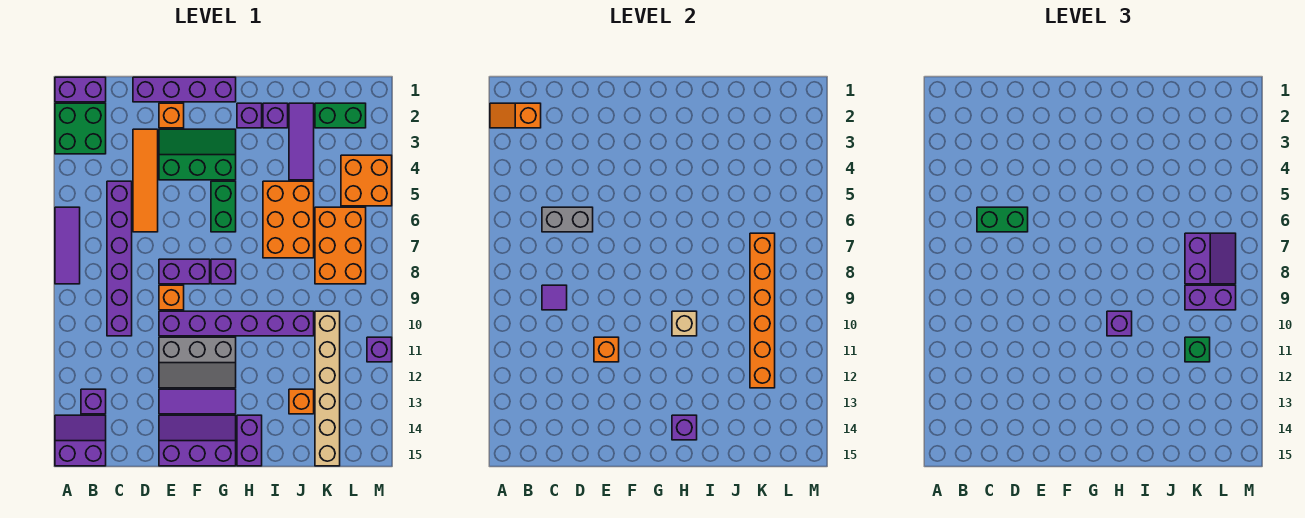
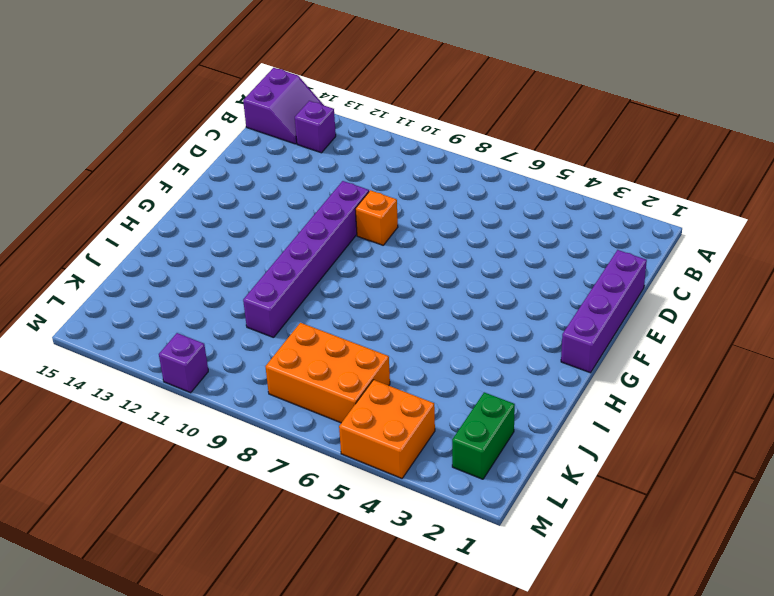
none -> purple 1x2 brick [55,77,106,102]
none -> green 2x2 brick [55,103,106,154]
none -> purple 1x3 tile [55,207,80,284]
none -> purple 1x6 brick [107,181,132,336]

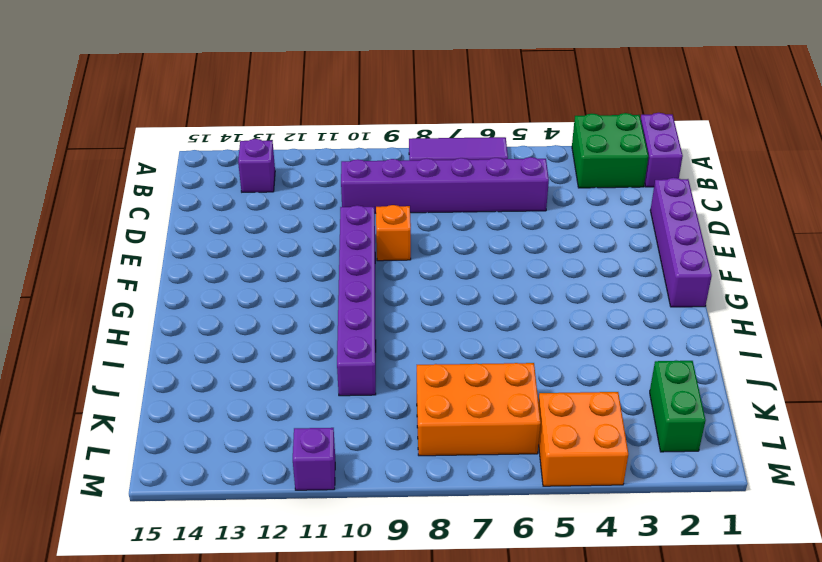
none -> purple 2x2 slope [55,415,106,466]
none -> orange 1x4 tile [133,129,158,232]
none -> orange 1x1 brick [159,103,184,128]
none -> green 2x3 slope [159,129,236,180]

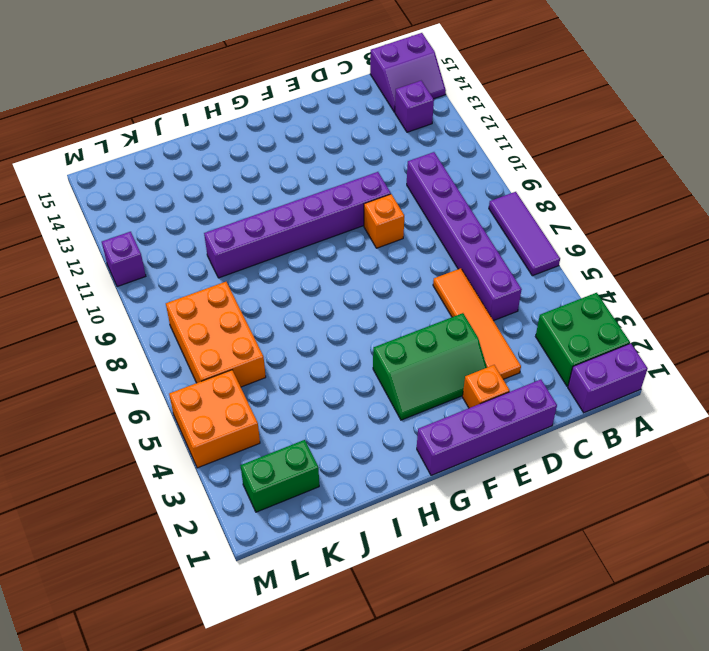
none -> purple 1x2 brick [159,259,210,284]
none -> grey 2x3 slope [159,337,236,388]
none -> purple 1x3 tile [159,389,236,414]
none -> purple 2x3 slope [159,415,236,466]

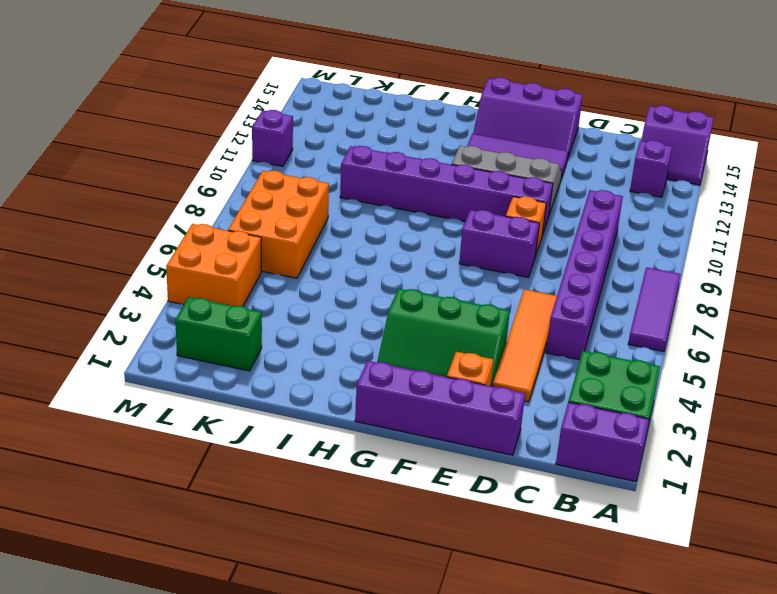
none -> green 1x2 brick [211,181,236,232]
none -> purple 1x1 brick [211,259,236,284]
none -> purple 1x1 brick [237,103,262,128]
none -> purple 1x2 brick [237,415,262,466]

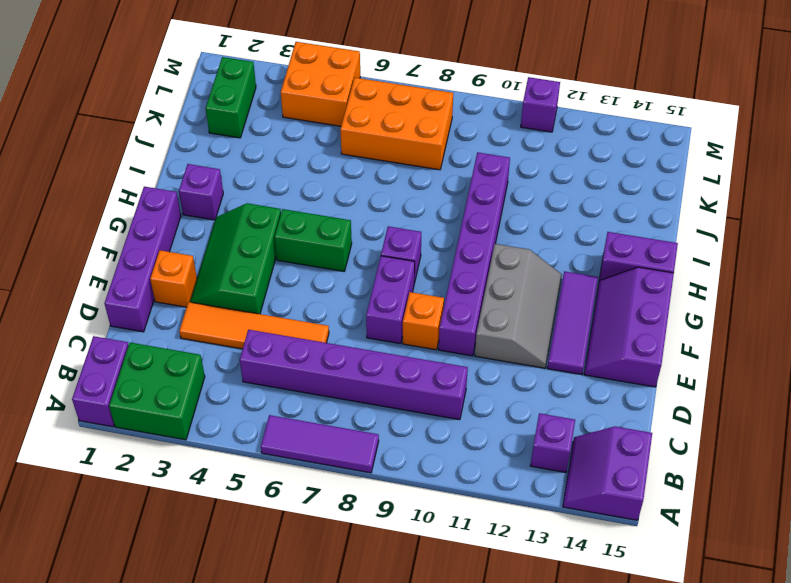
none -> purple 1x1 brick [263,103,288,128]
none -> orange 2x3 brick [263,181,314,258]
none -> purple 1x3 tile [289,103,314,180]
none -> orange 1x1 brick [289,389,314,414]

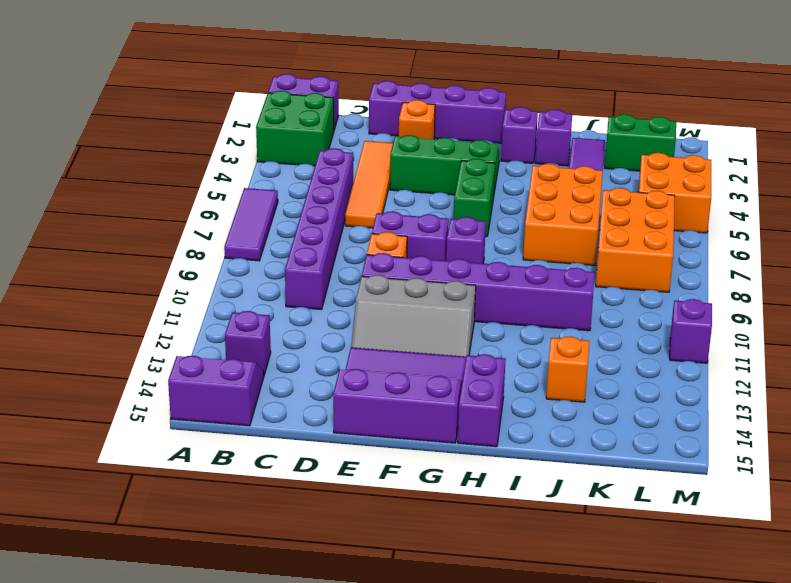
none -> tan 1x6 brick [315,311,340,466]
none -> orange 1x2 slope [490,103,541,128]
none -> grey 1x2 brick [542,207,593,232]
none -> purple 1x1 tile [542,285,567,310]

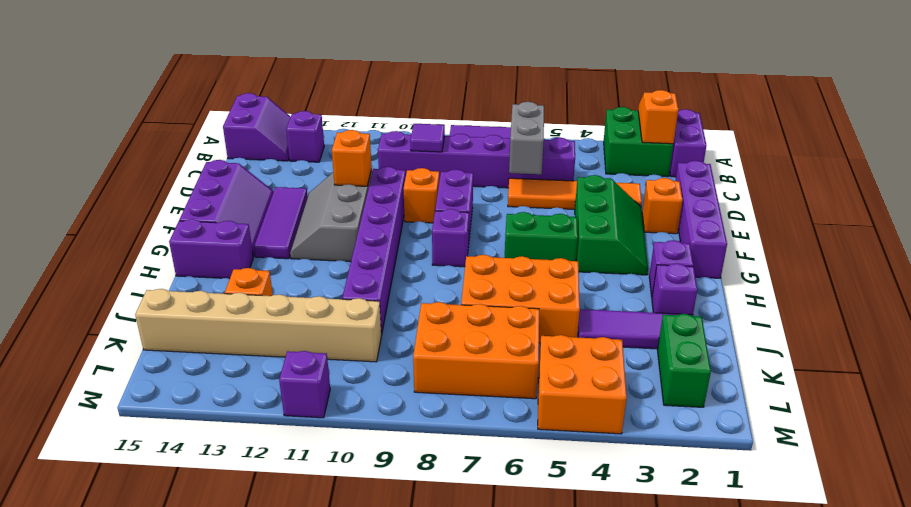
none -> tan 1x1 brick [672,311,697,336]
none -> purple 1x1 brick [672,415,697,440]
none -> orange 1x6 brick [750,233,775,388]
none -> green 1x2 brick [977,207,1028,232]

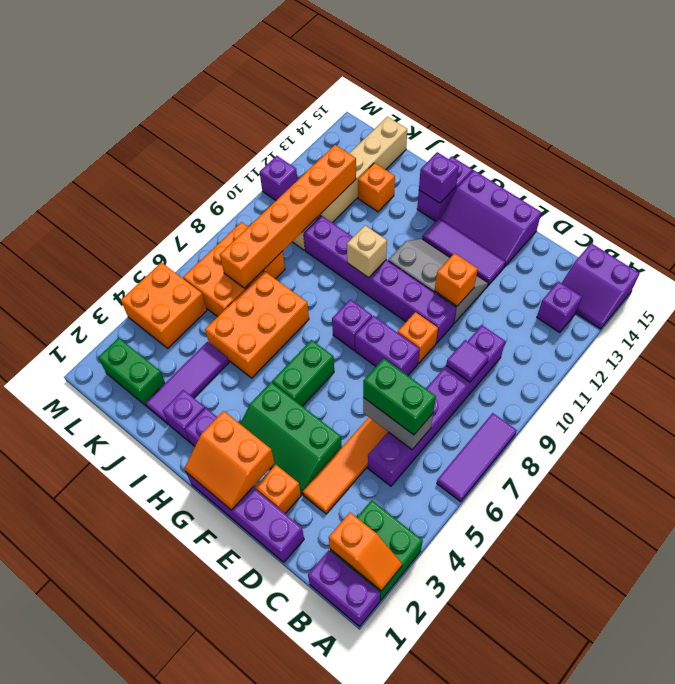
orange 2x2 slope [184,411,274,510] -> none
none -> purple 1x1 brick [1107,311,1132,336]
none -> purple 2x2 slope [1185,233,1236,284]
none -> purple 1x2 brick [1185,285,1236,310]
none -> green 1x1 brick [1185,337,1210,362]

